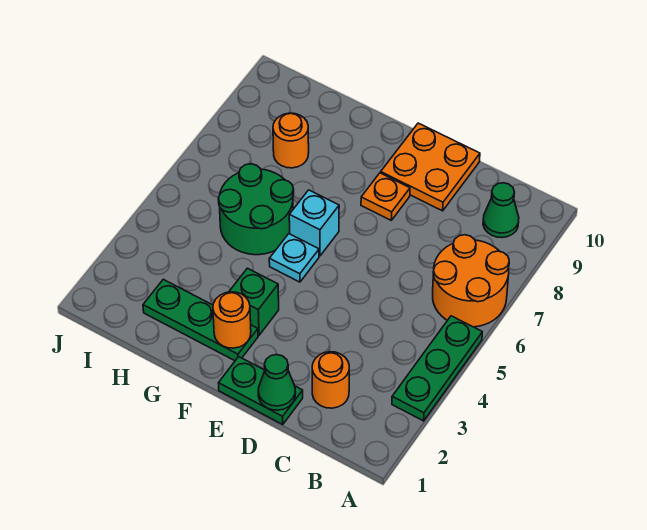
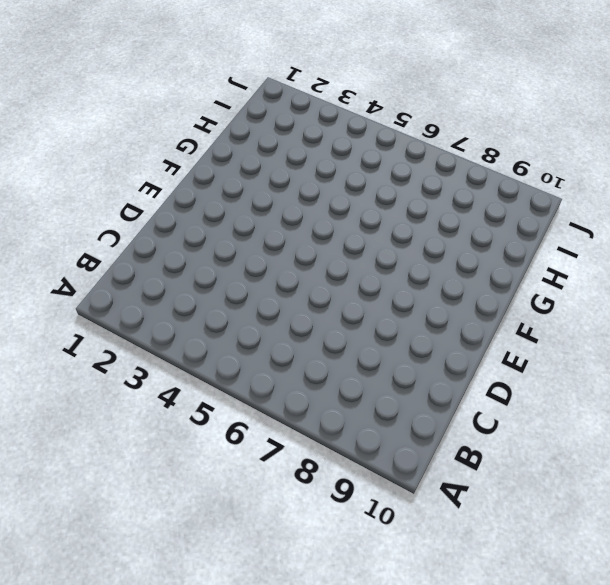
none -> green 1x3 plate [392,316,482,421]
none -> orange 2x2 round brick [433,235,509,327]
none -> green 1x1 cone [483,183,519,238]

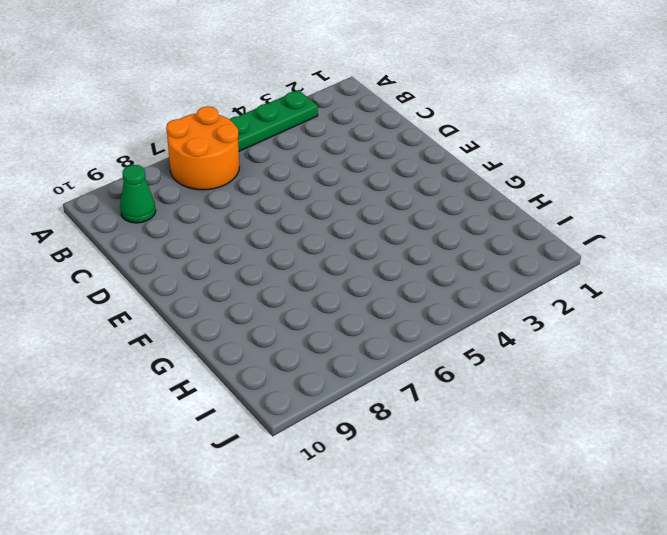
none -> orange 1x1 round brick [312,352,349,408]
none -> green 1x2 plate [219,357,303,425]
none -> orange 2x2 plate [381,123,480,211]

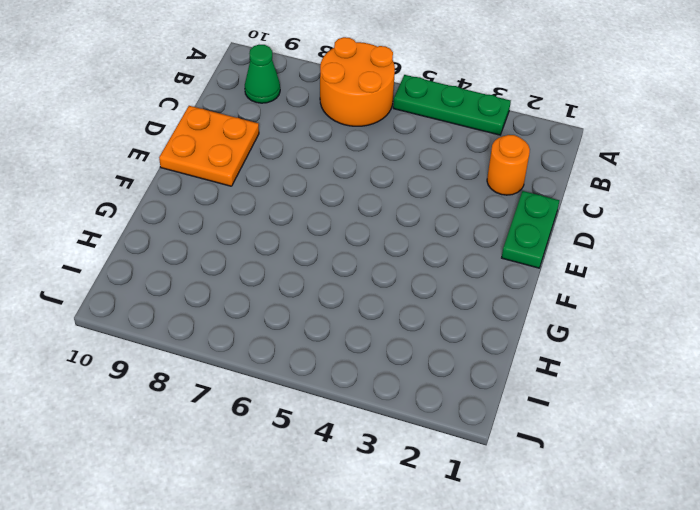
none -> orange 1x1 plate [361,173,410,220]
none -> green 1x3 plate [143,279,258,361]
none -> green 1x1 brick [229,268,279,335]

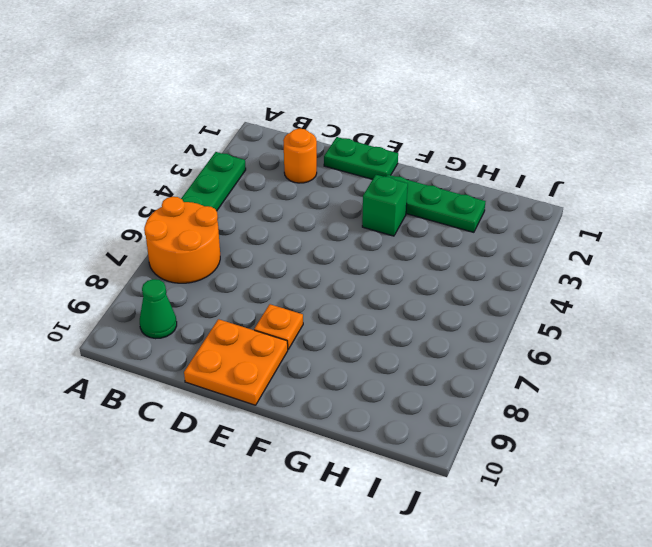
none -> cyan 1x1 plate [269,234,319,282]
none -> cyan 1x1 brick [289,190,339,256]
none -> green 2x2 round brick [218,164,294,255]

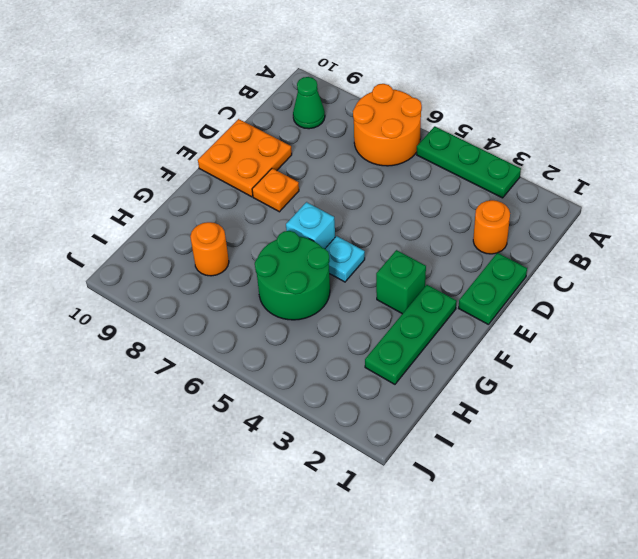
none -> green 1x1 cone [258,355,296,410]
none -> orange 1x1 round brick [213,292,251,348]

